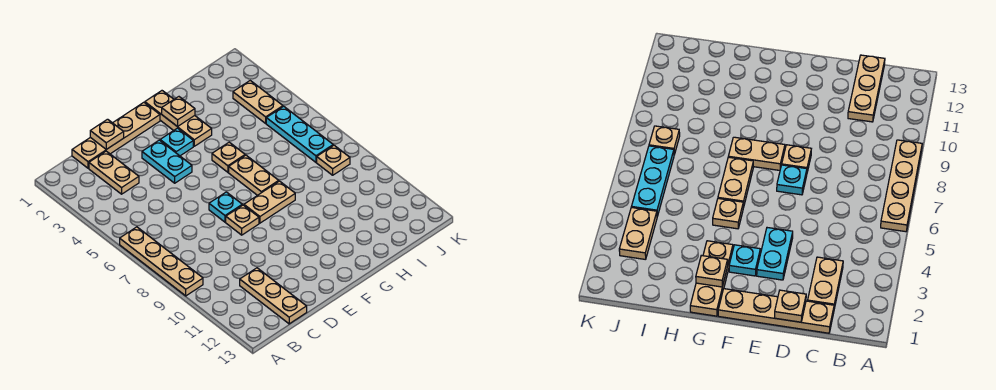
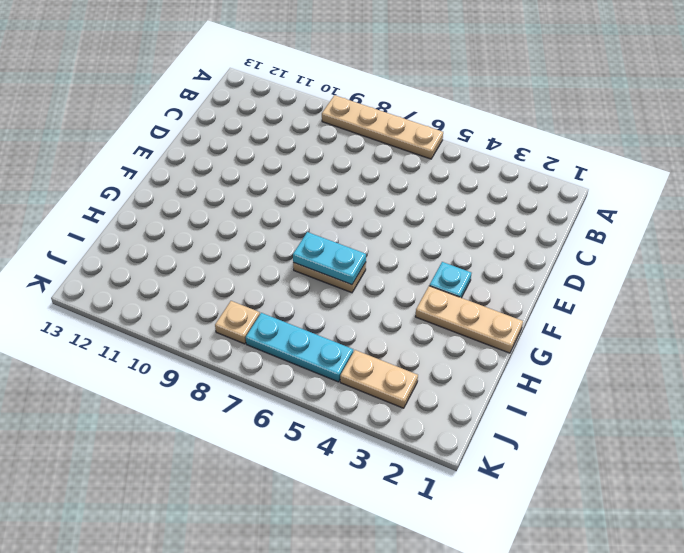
cyan 1x2 plate [293,232,366,285] -> cyan 1x2 plate moved to [142,140,192,183]
none -> tan 1x4 plate [72,102,160,168]
none -> tan 1x2 plate [89,151,139,194]
none -> tan 1x3 plate [240,268,307,324]

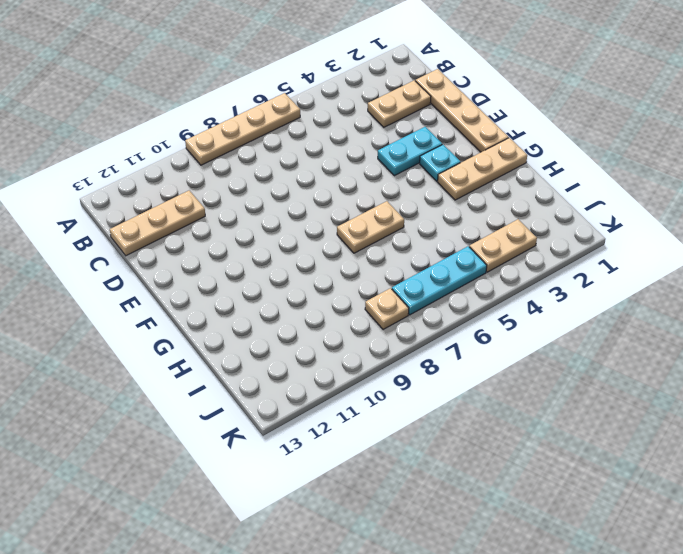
none -> cyan 1x1 plate [209,192,242,222]
none -> tan 1x1 plate [226,205,259,235]
none -> tan 1x2 plate [244,181,295,223]

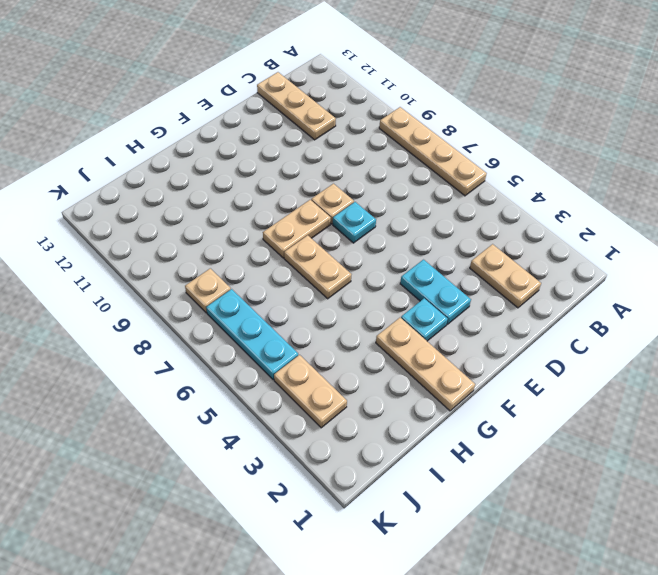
none -> tan 1x4 plate [72,102,160,168]
none -> tan 1x1 plate [212,142,245,172]
none -> tan 1x1 plate [90,119,124,149]

